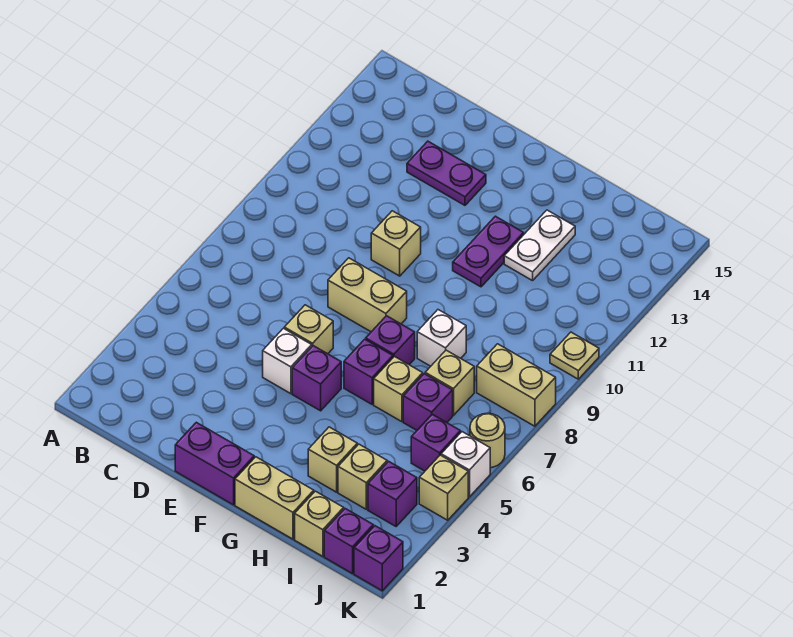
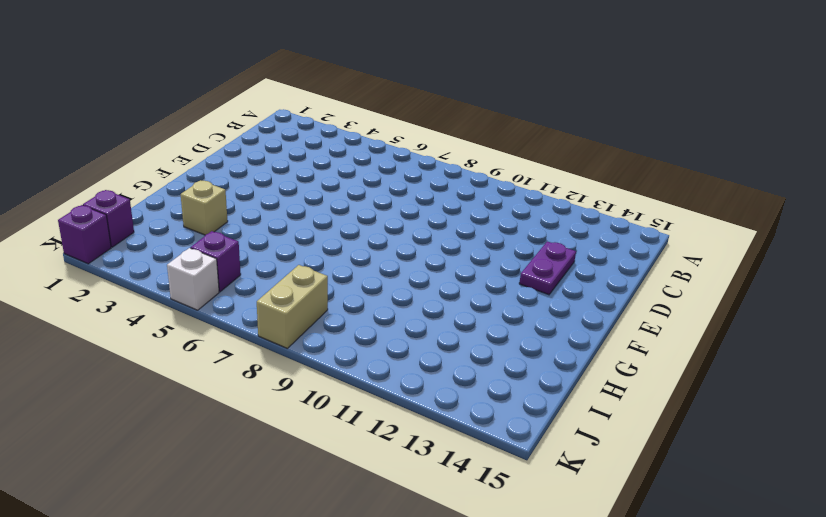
none -> purple 1x2 brick [175,422,254,505]
none -> white 1x1 brick [263,328,312,394]
none -> tan 1x1 brick [284,305,333,354]

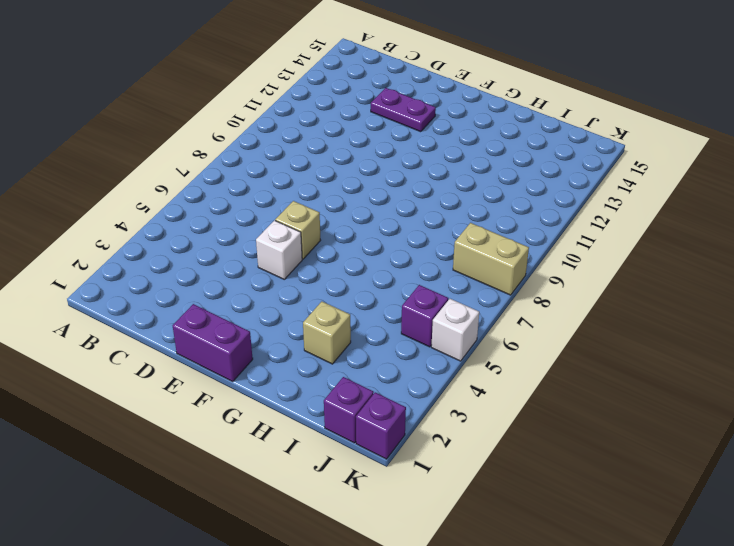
none -> tan 1x2 brick [328,258,407,332]
none -> tan 1x1 brick [371,211,421,276]
none -> purple 1x1 brick [292,346,341,411]

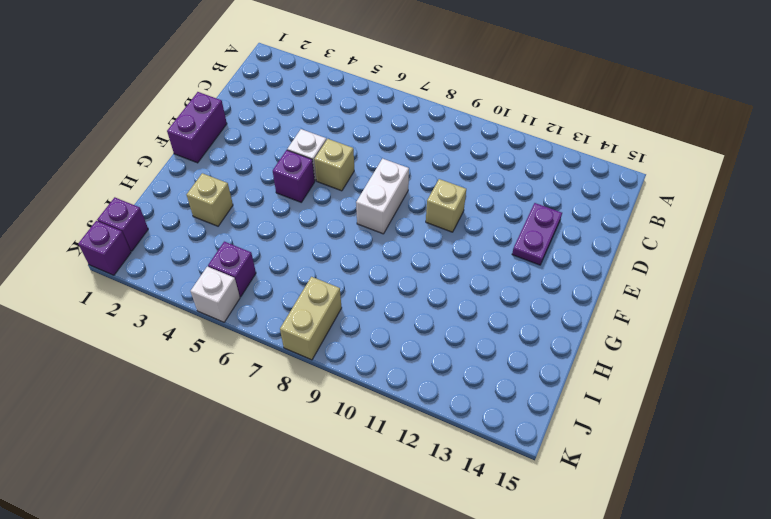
white 1x2 brick [356,158,409,234] -> tan 1x2 brick [328,258,407,332]
none -> tan 1x2 brick [235,457,314,539]
none -> purple 1x1 brick [344,339,393,404]
none -> purple 1x1 brick [366,316,415,365]

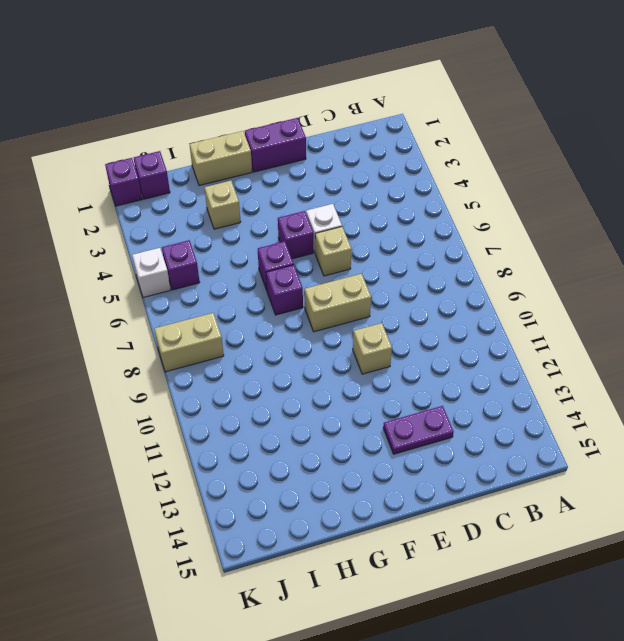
none -> purple 1x2 plate [453,216,524,287]
none -> tan 1x1 brick [374,357,423,422]
none -> white 1x1 brick [417,310,466,366]

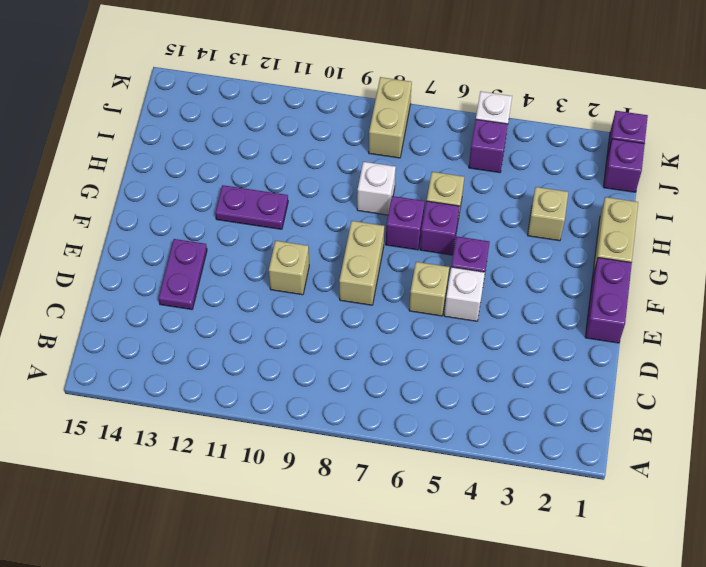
none -> white 1x2 plate [504,210,575,281]
none -> tan 1x1 brick [295,491,344,556]
none -> tan 1x1 brick [338,444,387,509]

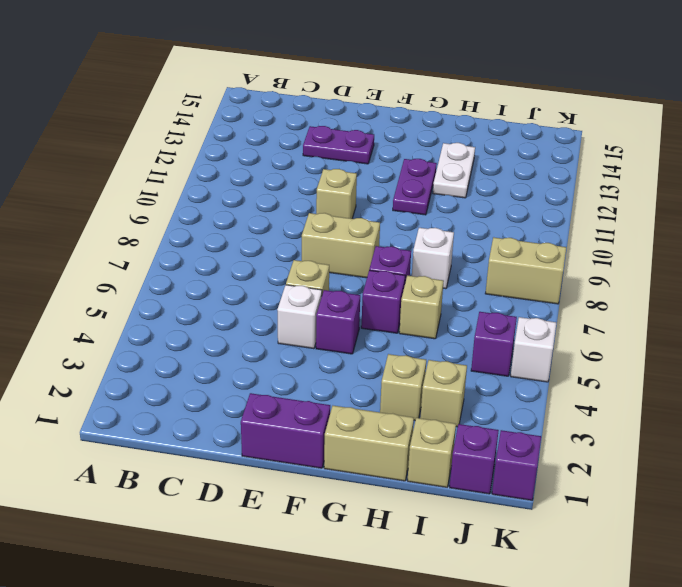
none -> purple 1x1 brick [403,374,453,430]
none -> tan 1x1 brick [425,350,474,415]
none -> purple 1x1 brick [368,461,417,526]

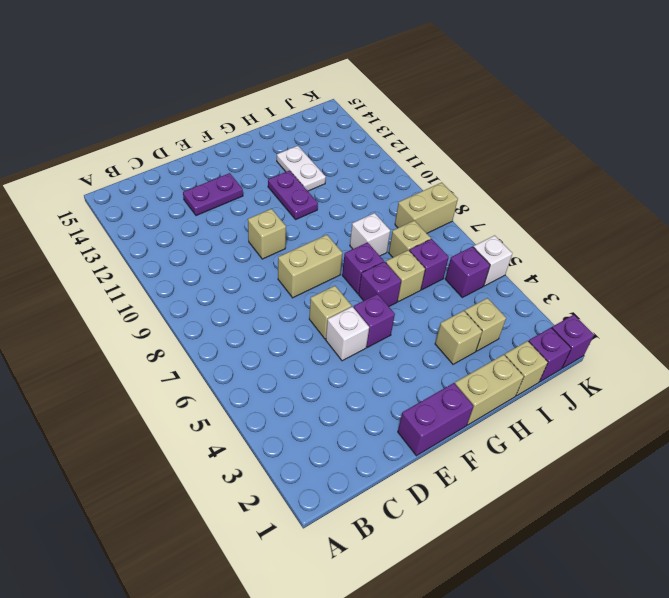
none -> purple 1x1 brick [368,461,417,526]
none -> tan 1x1 brick [419,455,468,520]
none -> tan 1x1 round brick [470,413,505,468]

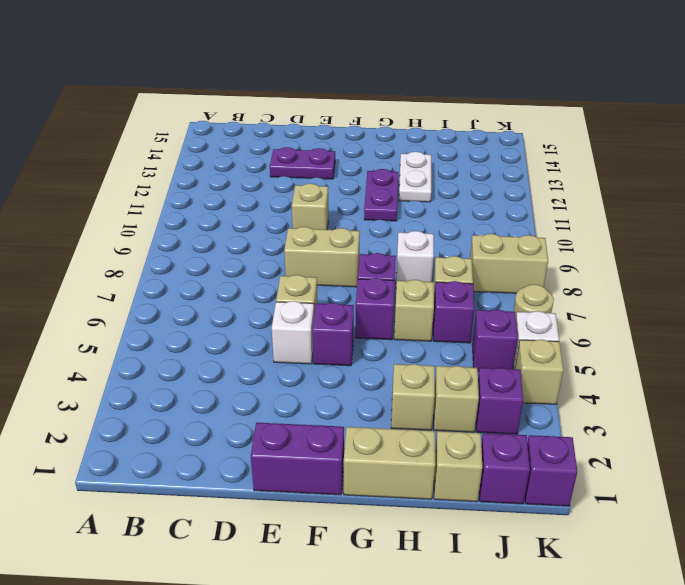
none -> tan 1x1 plate [550,332,599,379]

